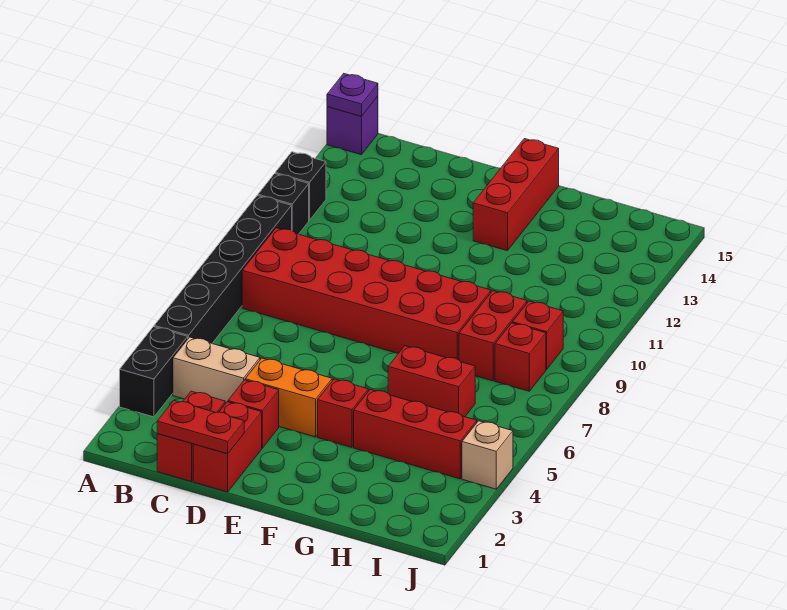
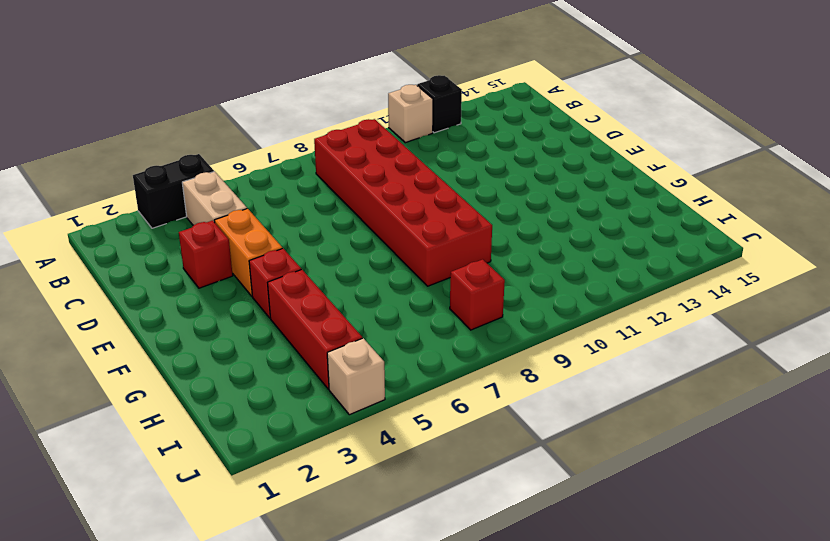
tan 1x1 brick [388,85,433,143] -> black 1x1 brick [258,174,309,234]
none -> black 1x6 brick [154,196,292,343]
none -> purple 1x1 brick [327,96,378,155]
none -> red 1x2 brick [157,391,225,482]

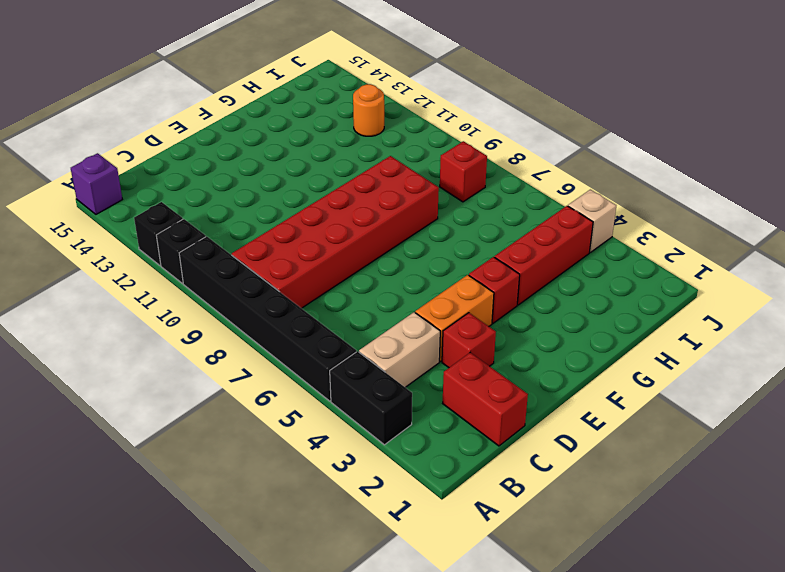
orange 1x1 round brick [353,84,384,136] -> none
none -> red 1x2 brick [193,402,262,492]
none -> red 1x3 brick [473,139,559,251]
none -> red 1x2 brick [388,346,475,417]

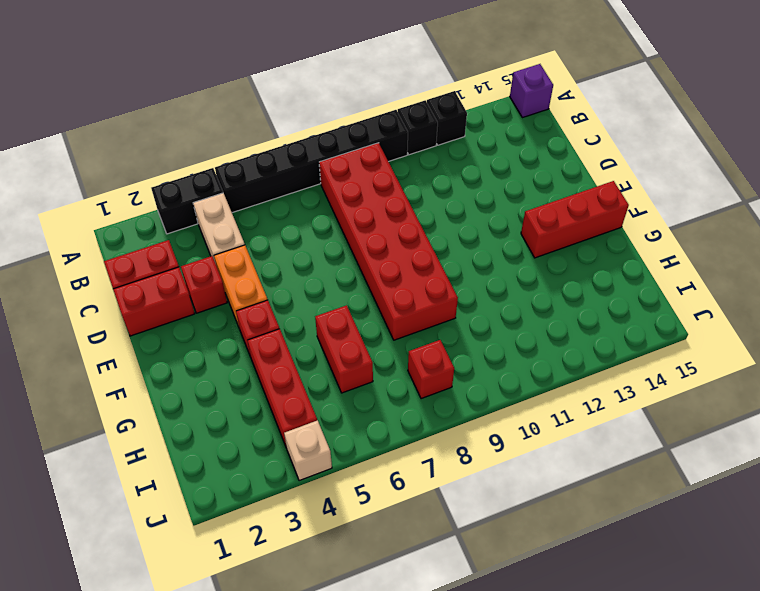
none -> red 1x2 brick [459,291,527,381]
none -> red 1x1 brick [512,301,563,369]
none -> purple 1x1 plate [327,74,378,116]

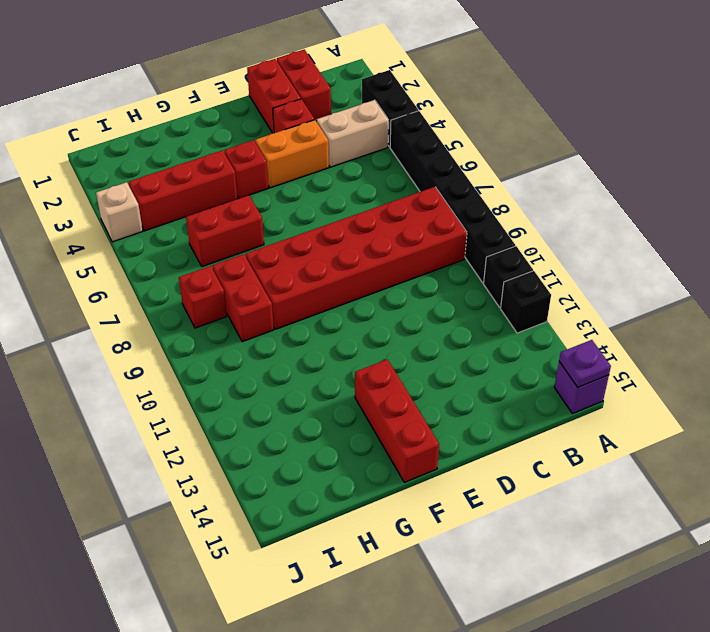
none -> red 1x1 brick [512,301,563,369]
none -> red 1x2 plate [157,401,244,454]

